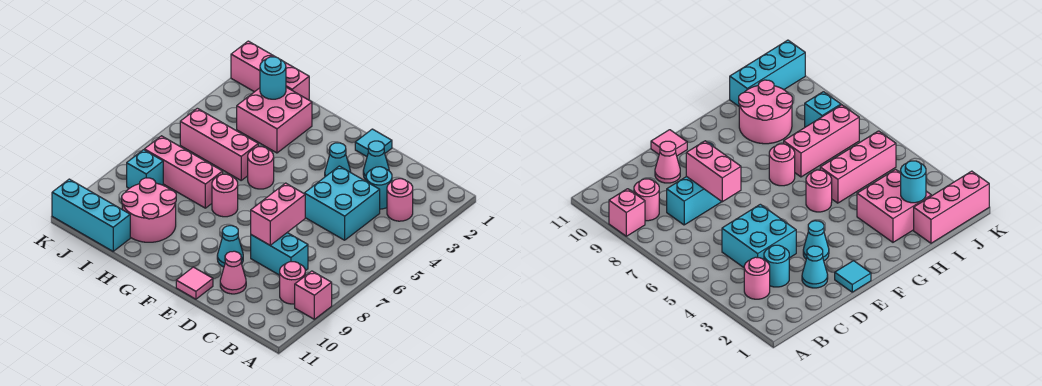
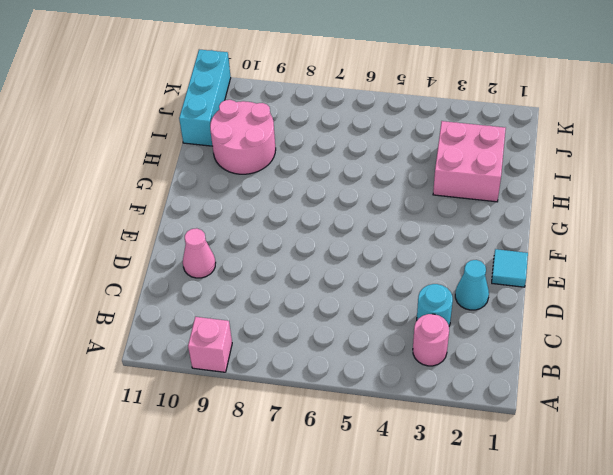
none -> pink 1x1 round brick [280,262,305,304]
none -> cyan 2x2 brick [304,166,380,240]
none -> cyan 1x2 brick [251,233,308,275]

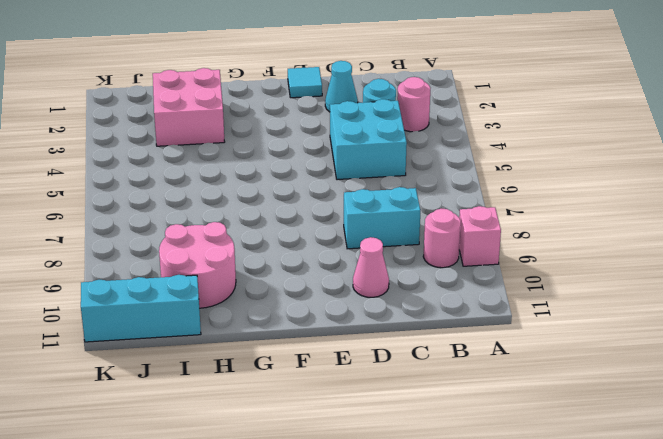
none -> cyan 1x1 cone [325,143,351,177]
none -> cyan 1x1 cone [217,226,243,267]
none -> pink 1x1 tile [176,267,213,299]

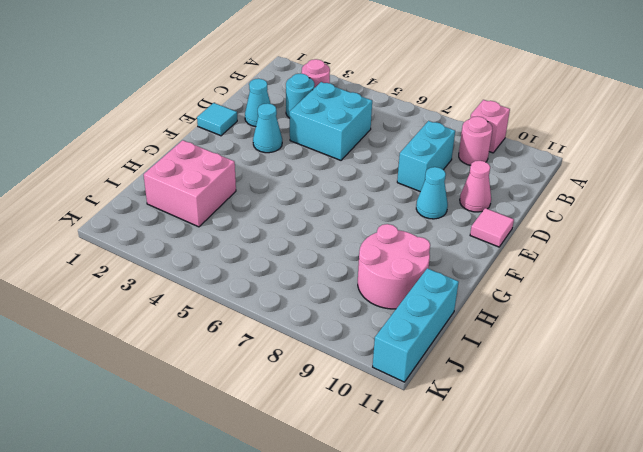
none -> pink 1x1 round brick [248,147,274,189]
none -> pink 1x1 round brick [212,174,238,217]
none -> pink 1x3 brick [180,108,258,180]

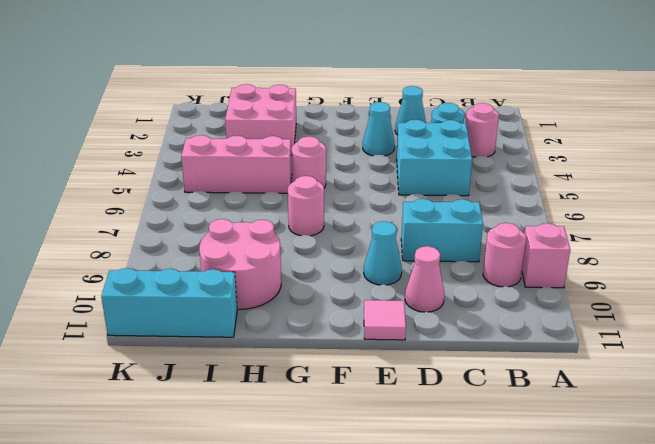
none -> cyan 1x1 tile [355,129,392,157]
none -> pink 1x3 brick [144,136,223,208]
none -> pink 1x3 brick [231,41,309,100]

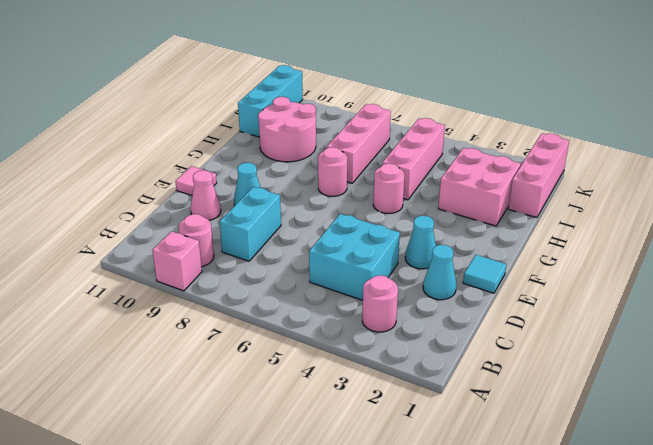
none -> cyan 1x1 round brick [366,167,392,209]
none -> cyan 1x1 brick [127,150,163,188]
none -> pink 1x2 brick [251,183,305,245]

